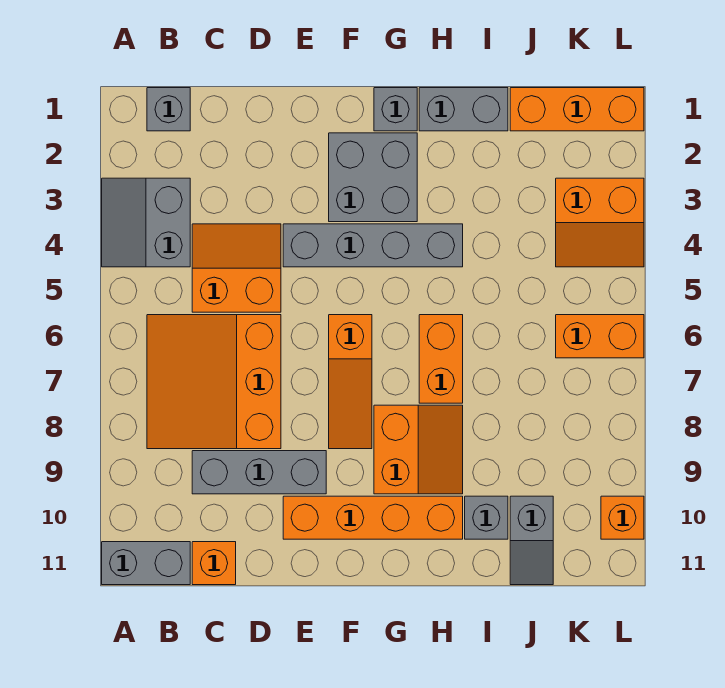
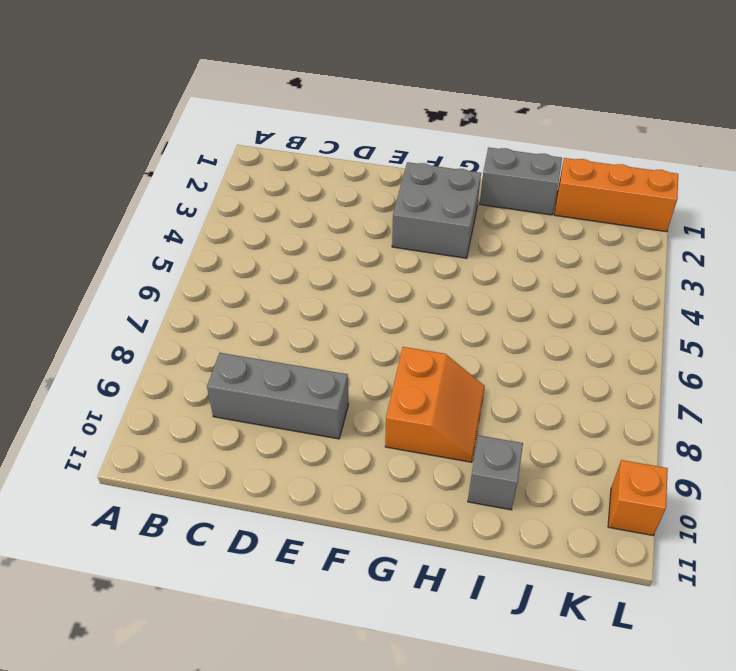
none -> grey 2x2 slope [102,178,190,267]
none -> grey 1x2 brick [102,542,190,585]
none -> grey 1x1 brick [147,88,190,131]

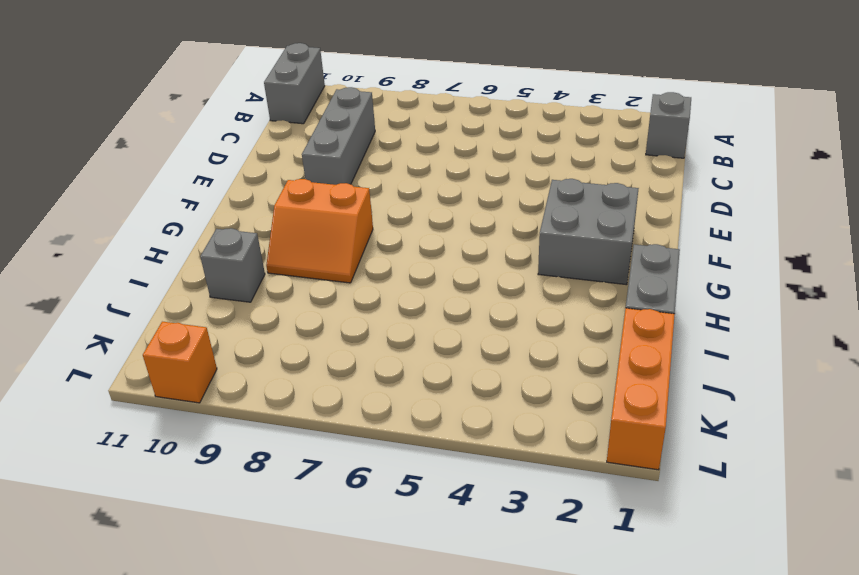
none -> grey 2x2 slope [102,178,190,267]
none -> orange 3x3 slope [147,315,281,449]
none -> orange 2x2 slope [192,224,281,312]

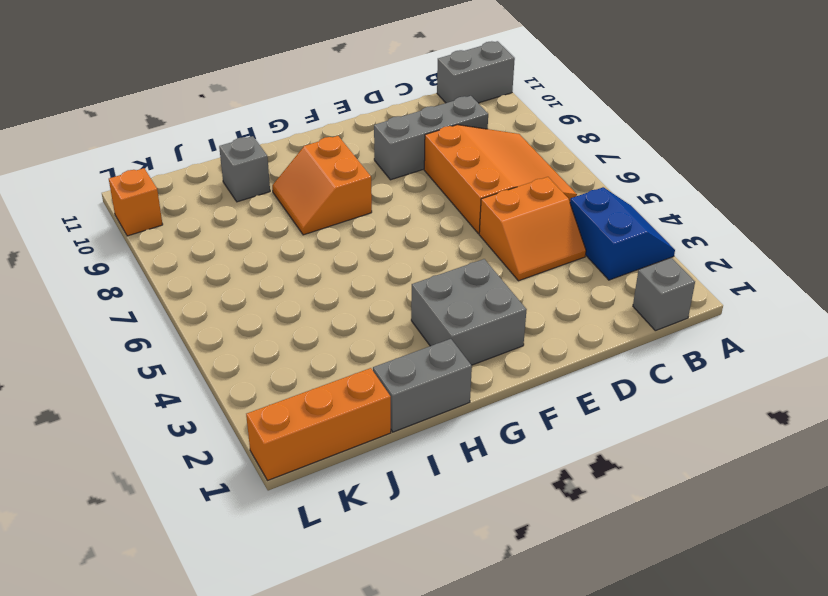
blue 2x2 slope [570,187,675,280] -> grey 2x2 slope [102,178,190,267]
none -> orange 1x1 brick [192,542,236,585]
none -> grey 1x4 brick [283,224,463,267]
none -> orange 1x4 brick [283,496,463,539]

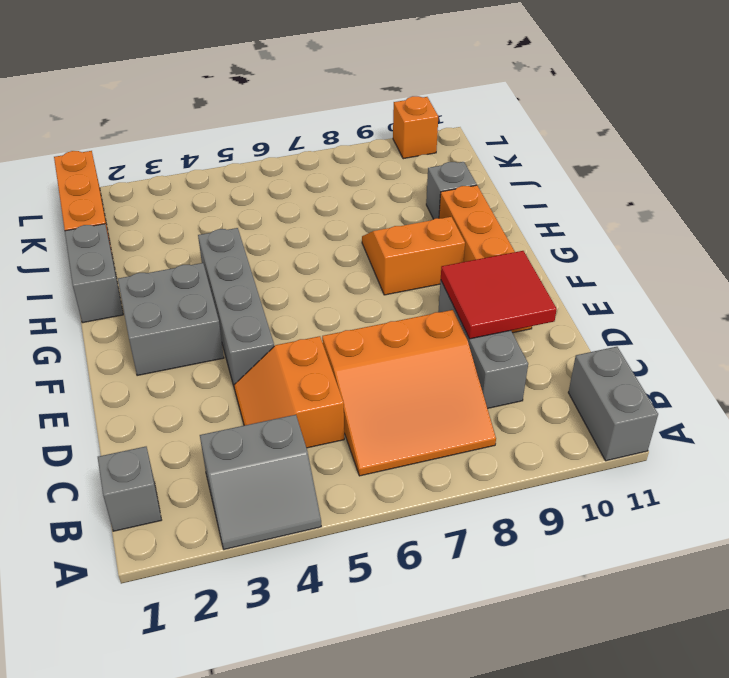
red 2x2 tile [441,251,557,339] -> none
none -> orange 1x1 brick [192,542,236,585]
none -> orange 1x3 slope [329,315,372,449]
none -> grey 1x1 brick [374,88,417,131]

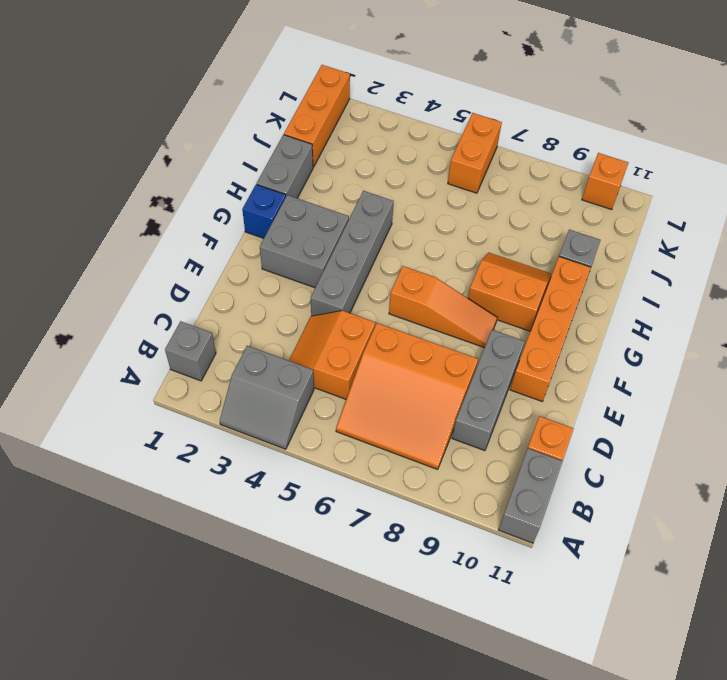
blue 1x1 brick [242,184,286,238] -> grey 1x1 brick [374,88,417,131]
none -> orange 1x2 brick [419,315,463,403]
none -> grey 1x2 slope [510,496,553,585]
none -> orange 2x2 slope [556,178,644,267]

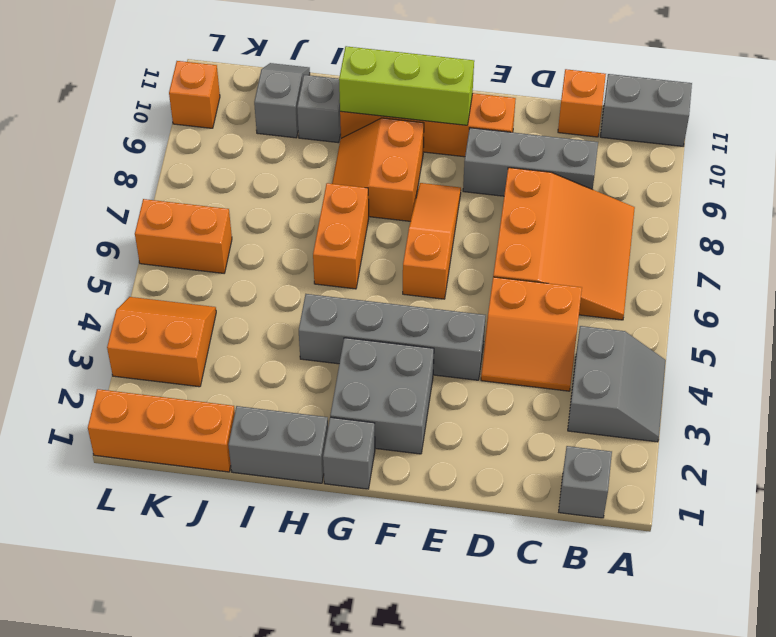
lime 1x3 brick [339,46,474,125] -> none

